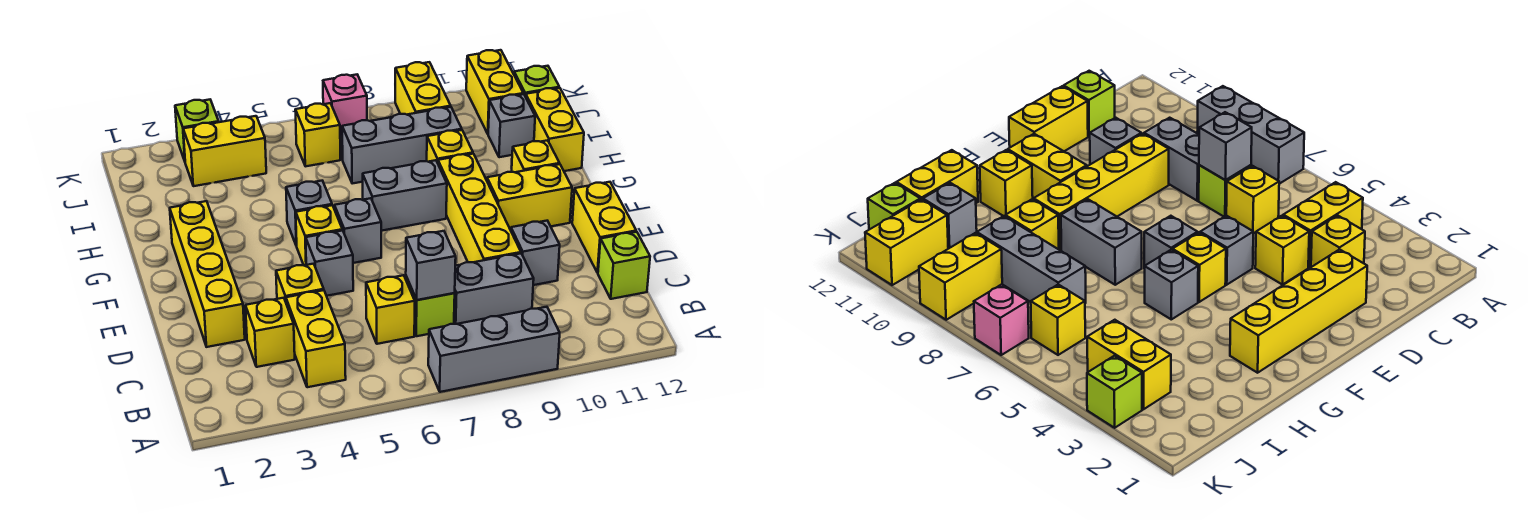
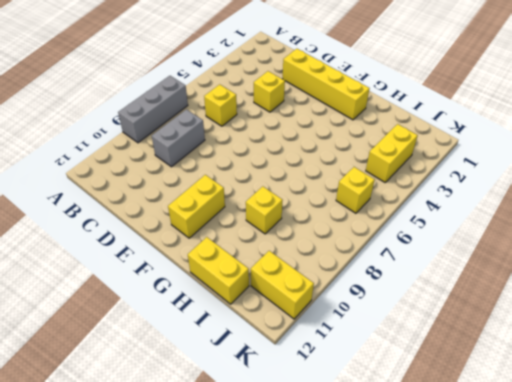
none -> yellow 1x2 brick [286,290,346,387]
none -> yellow 1x1 brick [245,298,295,367]
none -> lime 1x1 brick [406,277,455,336]
none -> lime 1x1 brick [598,232,650,299]

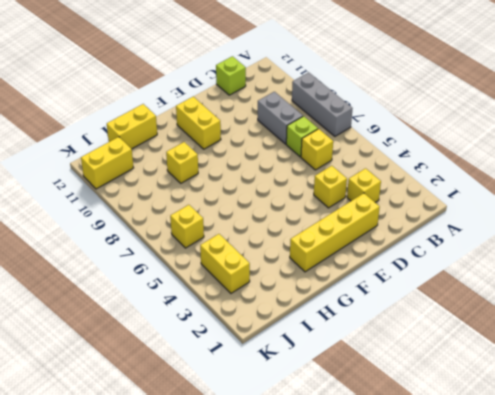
none -> yellow 1x2 brick [286,290,346,387]
none -> yellow 1x4 brick [438,154,521,262]
none -> grey 1x1 brick [511,221,560,285]
none -> yellow 1x2 brick [572,182,636,273]

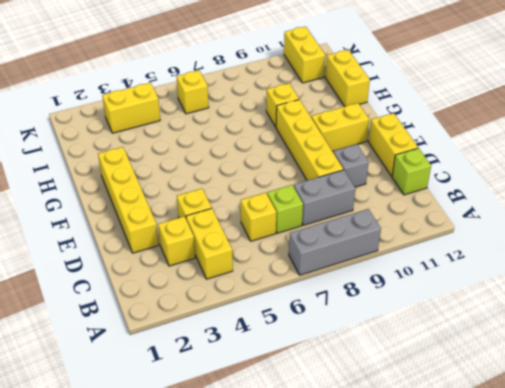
none -> grey 1x1 brick [306,230,353,296]
none -> yellow 1x1 brick [296,205,342,265]
none -> grey 1x1 brick [334,198,381,263]
none -> grey 1x1 brick [286,181,332,246]

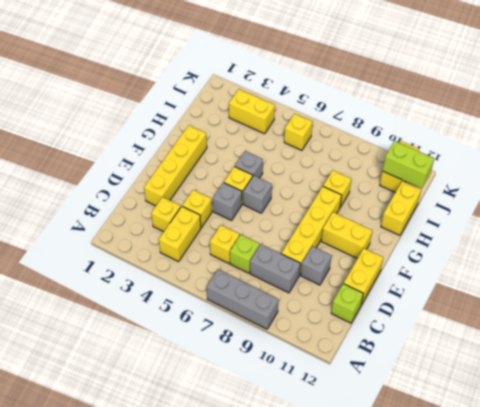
lime 1x2 brick [383,141,434,188] -> none
none -> grey 1x2 brick [363,160,447,231]
none -> yellow 1x1 brick [512,140,560,172]
none -> grey 1x3 brick [342,107,462,184]
none -> grey 1x1 brick [488,94,535,157]

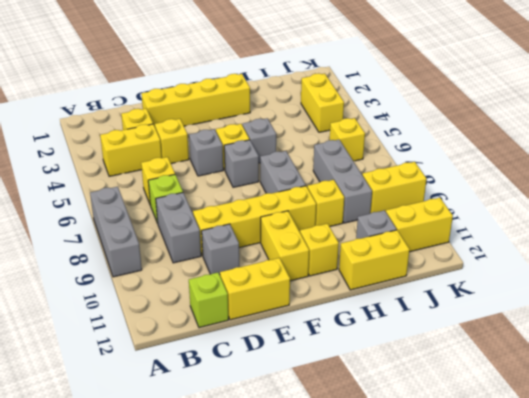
none -> lime 1x1 brick [514,66,559,97]
none -> lime 1x1 brick [175,100,219,161]
none -> pink 1x1 brick [323,75,367,136]
none -> grey 1x1 brick [406,231,456,300]

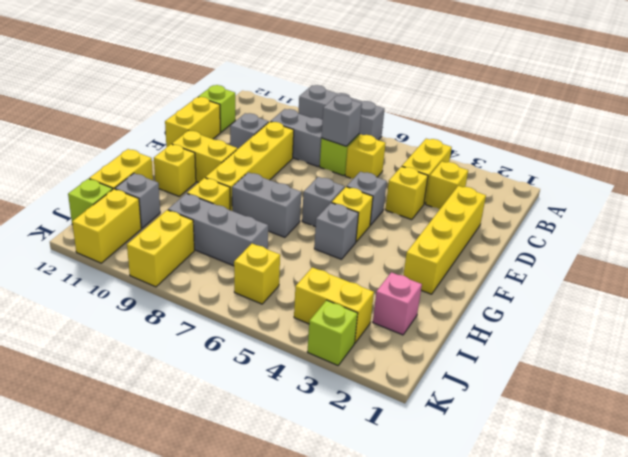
pink 1x1 brick [373,272,422,335] -> pink 1x1 brick moved to [323,75,367,136]

